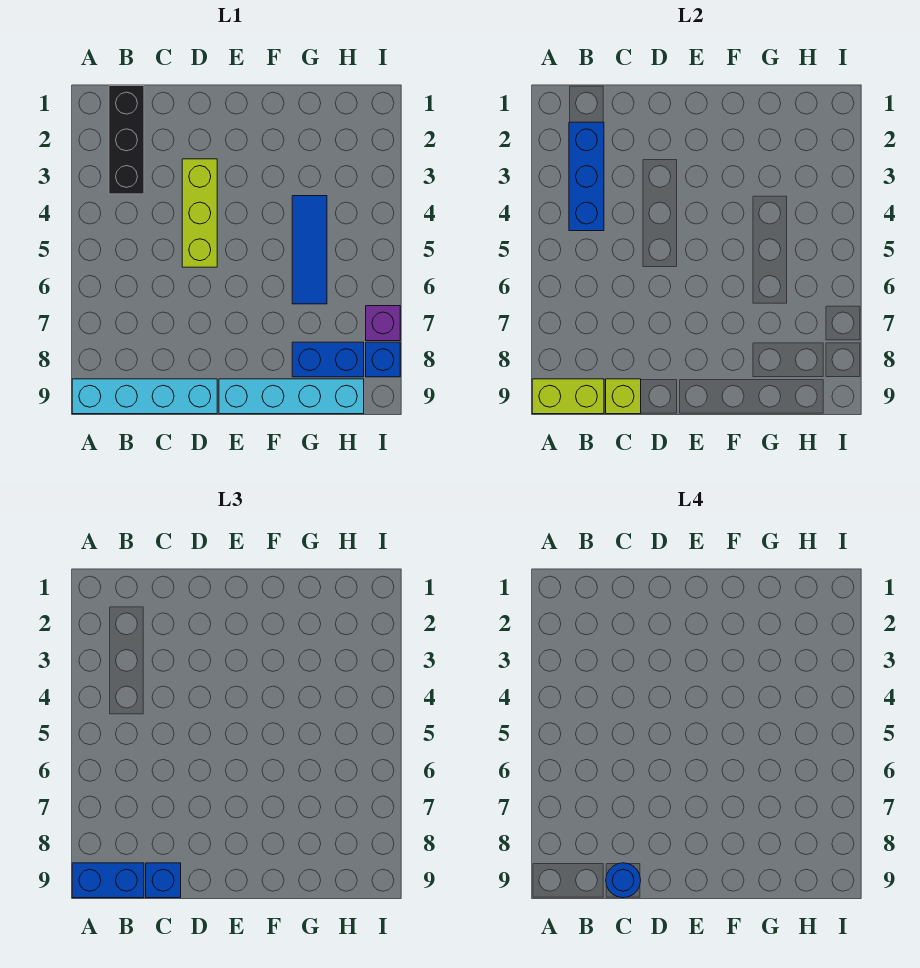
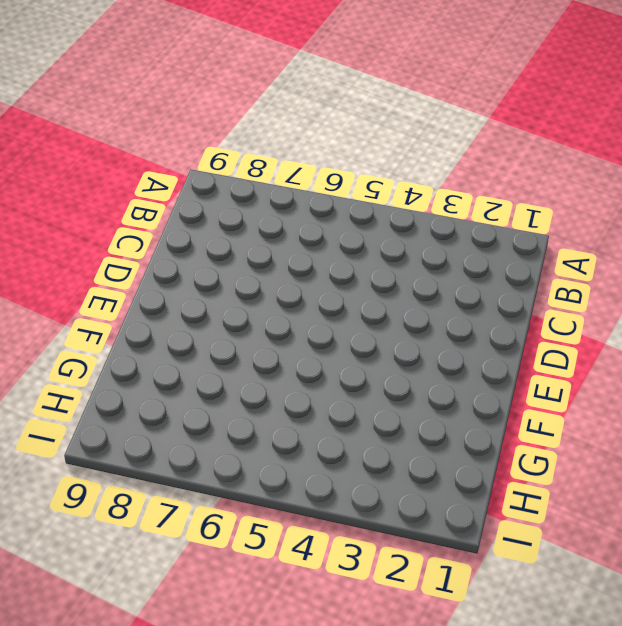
none -> cyan 1x4 brick [72,379,217,414]
none -> black 1x3 brick [109,86,144,194]
none -> lime 1x3 brick [182,159,217,267]

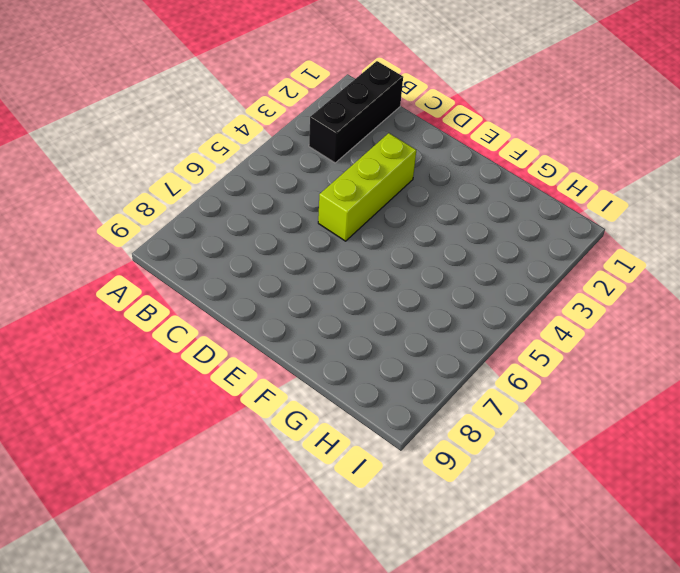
none -> cyan 1x4 brick [72,379,217,414]
none -> cyan 1x4 brick [219,379,364,414]
none -> blue 1x3 tile [292,196,327,304]

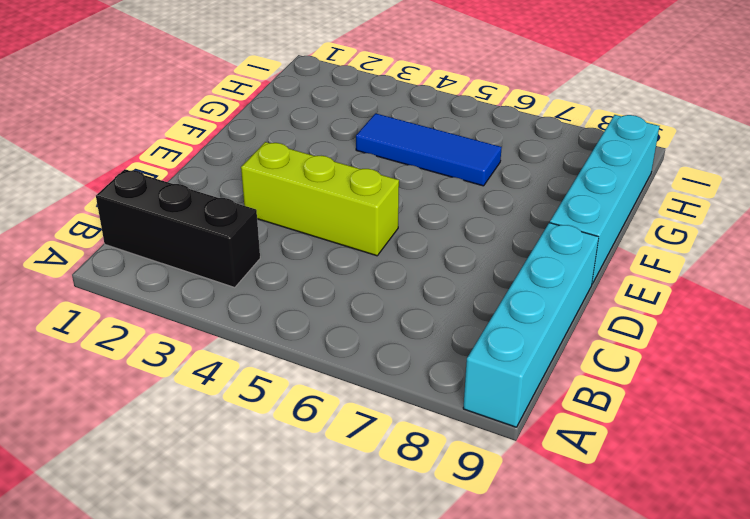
none -> blue 1x2 brick [292,342,364,377]
none -> purple 1x1 brick [366,306,400,341]
none -> blue 1x1 brick [366,342,400,377]

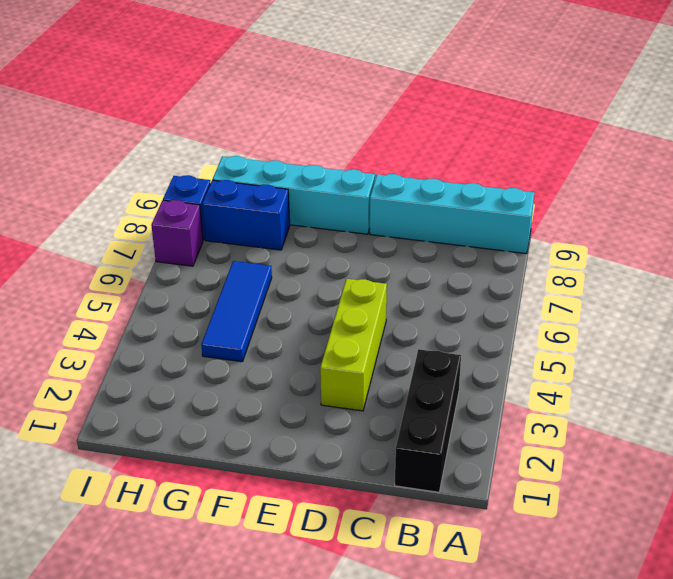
none -> lime 1x2 brick [532,379,604,414]
none -> blue 1x3 brick [569,122,604,231]
none -> lime 1x1 brick [606,379,641,414]

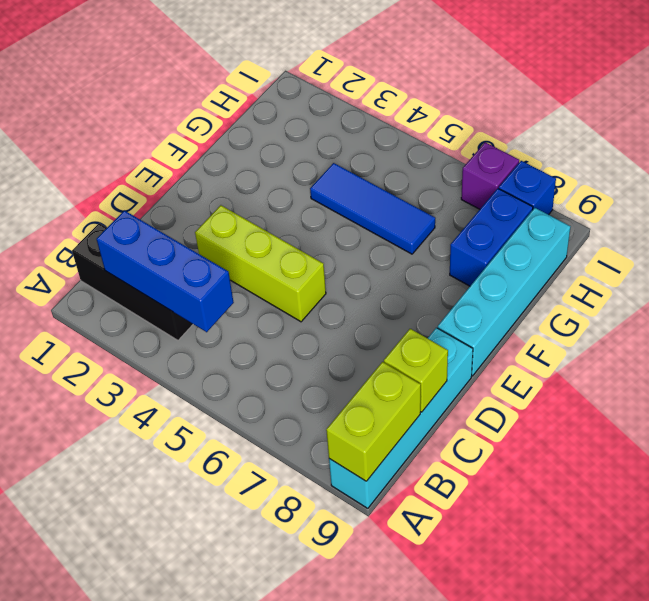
none -> blue 1x2 brick [72,863,144,898]
none -> blue 1x1 brick [146,863,181,898]
none -> blue 1x1 round brick [606,863,641,898]

